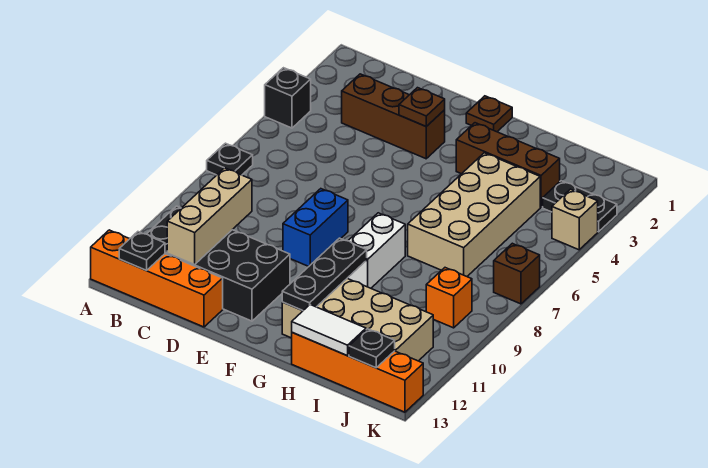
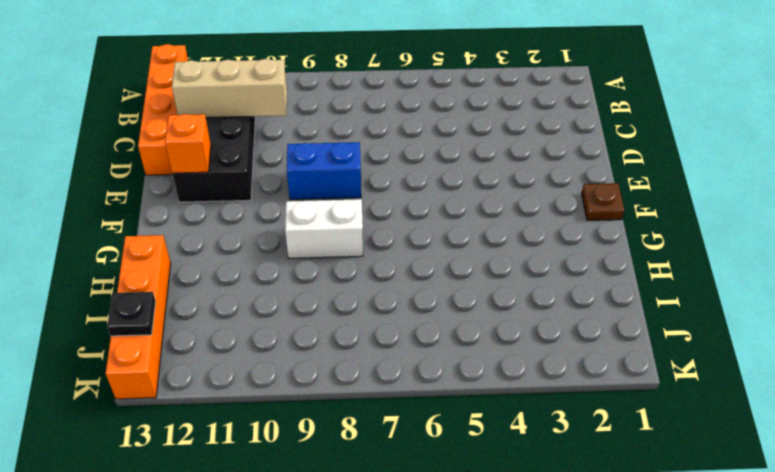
orange 1x1 brick [165,114,211,173] -> orange 1x1 brick moved to [426,268,472,328]
none -> black 1x1 brick [265,68,311,128]
none -> black 1x1 plate [207,143,253,175]
none -> brown 1x3 brick [342,74,445,159]

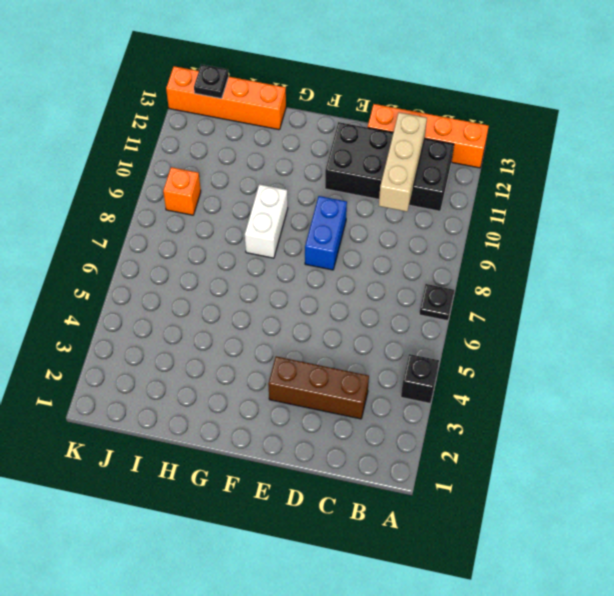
none -> brown 1x1 plate [466,96,512,132]
none -> brown 1x3 brick [456,123,560,207]
none -> tan 2x4 brick [282,279,433,361]

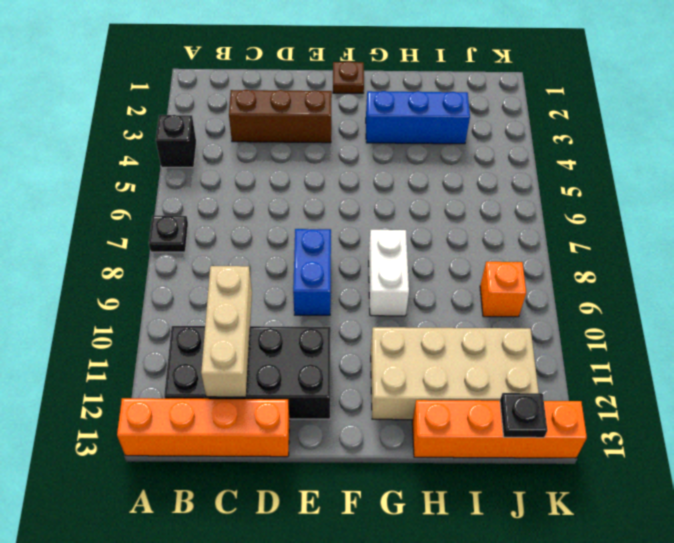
blue 1x3 brick [366,91,470,144] -> brown 1x3 brick [456,123,560,207]
none -> tan 2x4 brick [408,153,540,276]
none -> black 1x2 plate [543,181,617,232]
none -> tan 1x1 brick [552,189,598,250]

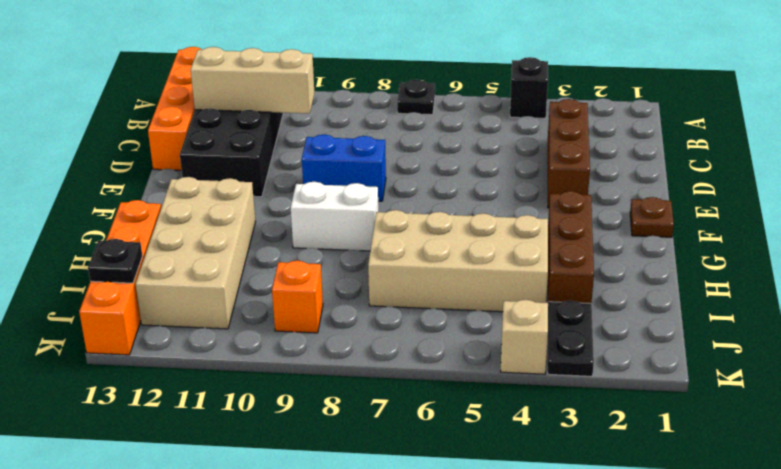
none -> brown 1x1 brick [494,243,540,304]
none -> black 1x1 plate [119,232,165,270]
none -> brown 1x1 plate [399,88,445,126]

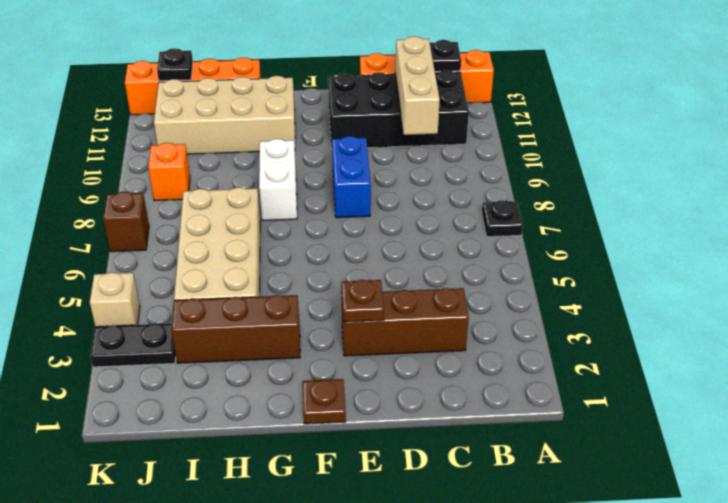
none -> black 1x1 brick [265,68,311,128]
none -> black 1x3 plate [282,238,367,311]
none -> white 1x2 tile [292,305,366,356]

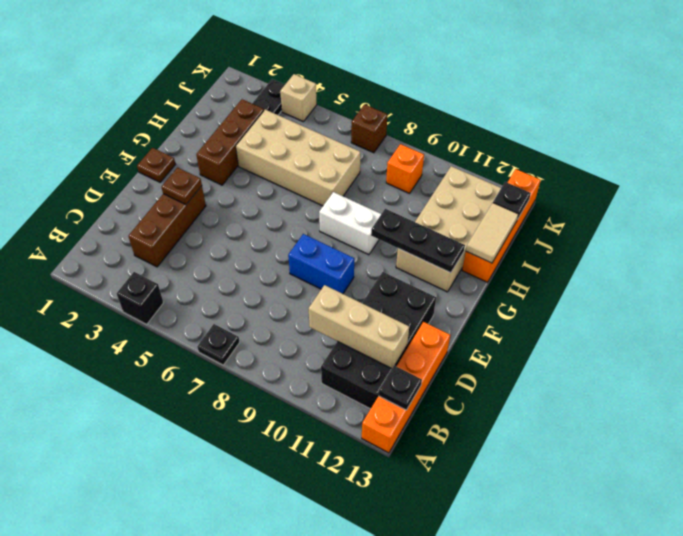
tan 1x2 tile [466,203,518,263] -> white 1x2 tile [292,305,366,356]

